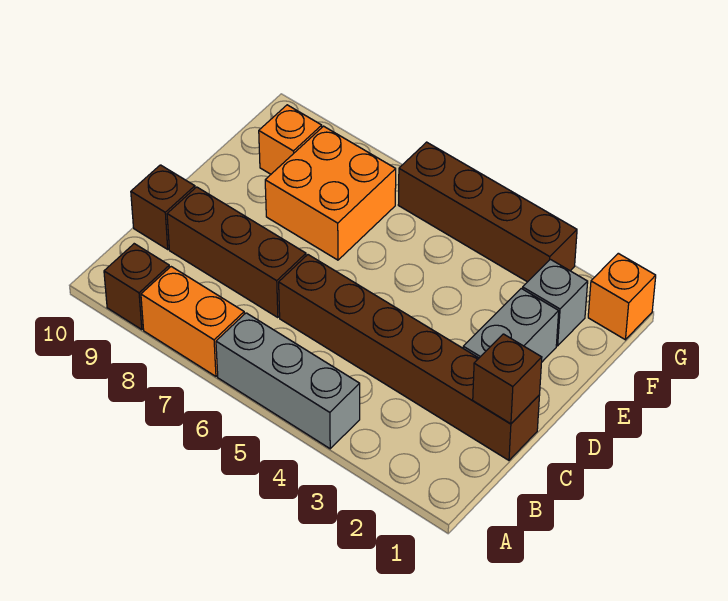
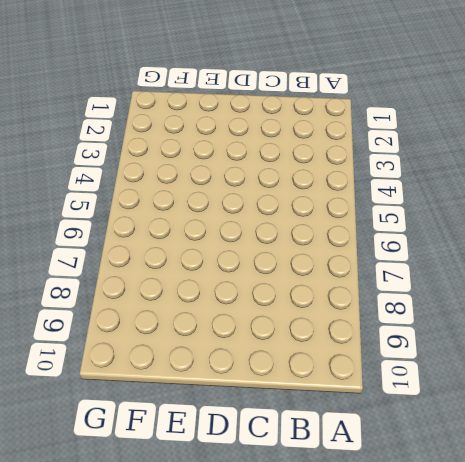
none -> grey 1x3 brick [216,313,360,449]
none -> orange 1x2 brick [141,267,244,376]
none -> brown 1x1 brick [104,244,169,330]

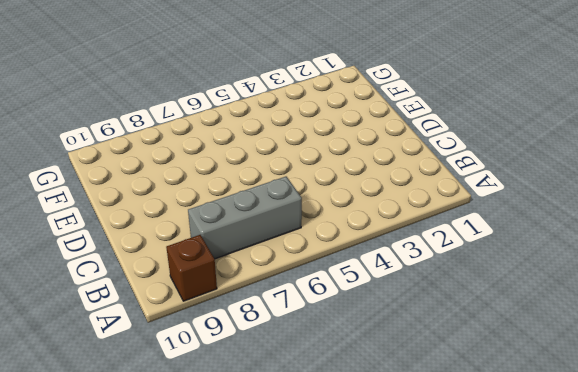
grey 1x3 brick [188,177,302,259] -> grey 1x3 brick moved to [216,313,360,449]
none -> orange 1x2 brick [141,267,244,376]
none -> brown 1x6 brick [279,255,540,460]
none -> brown 1x3 brick [167,187,306,318]

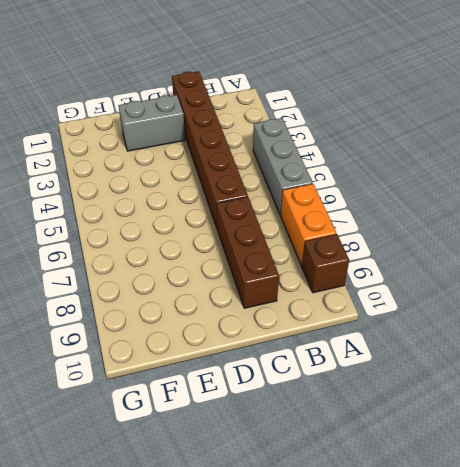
none -> brown 1x1 brick [131,165,195,249]
none -> orange 2x2 brick [265,126,396,260]
none -> grey 1x1 brick [523,259,588,346]

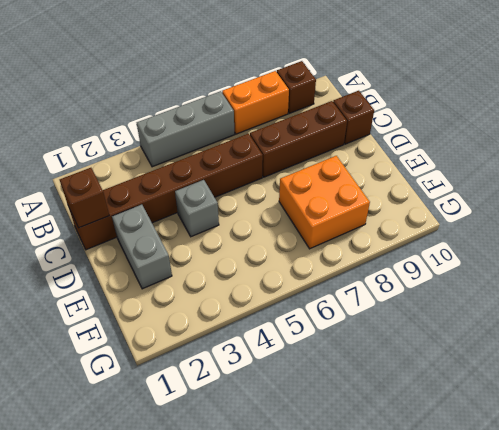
grey 1x1 brick [175,180,219,237] -> grey 1x1 brick moved to [523,259,588,346]
none -> orange 1x1 brick [259,105,322,174]
none -> orange 1x1 brick [588,253,656,340]
none -> brown 1x4 brick [398,142,577,282]

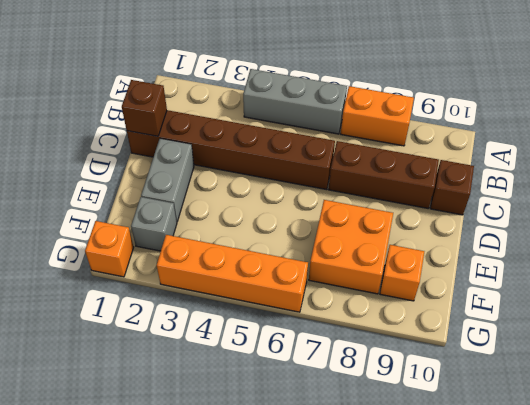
orange 1x4 brick [157,235,308,312] -> brown 1x4 brick [398,142,577,282]
none -> brown 1x1 brick [104,244,169,330]

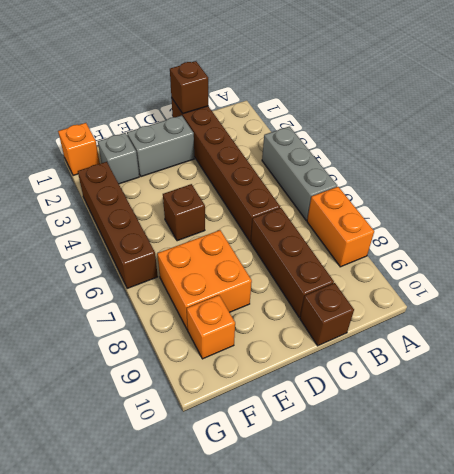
brown 1x1 brick [163,184,205,241] -> brown 1x1 brick moved to [104,244,169,330]

